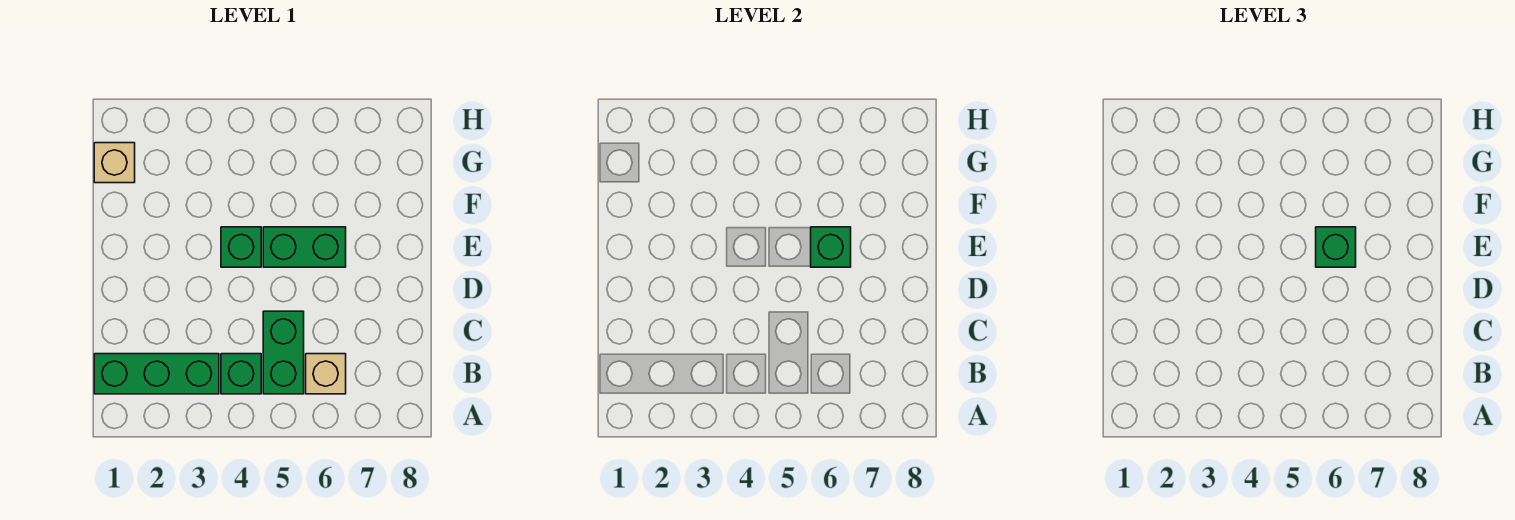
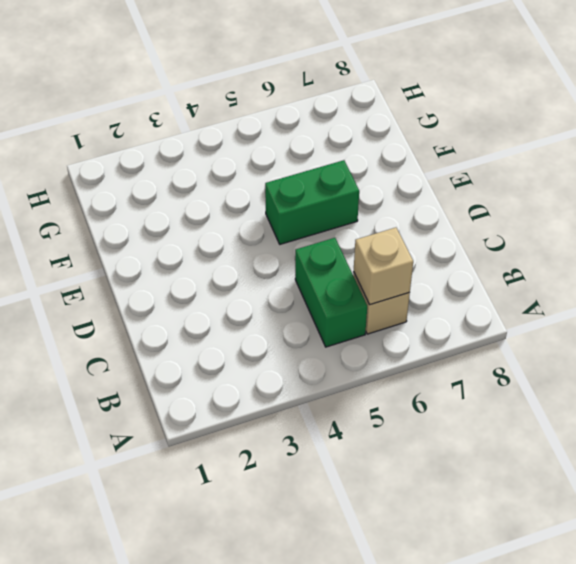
tan 1x1 brick [354,228,413,305] -> tan 1x1 brick moved to [94,143,135,183]
none -> green 1x3 brick [94,354,219,394]
none -> green 1x1 brick [221,354,261,394]

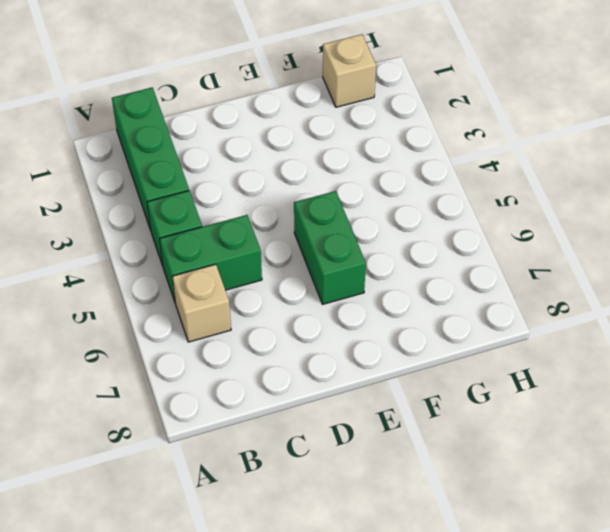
none -> green 1x1 brick [221,227,261,267]
none -> green 1x1 brick [811,227,851,267]

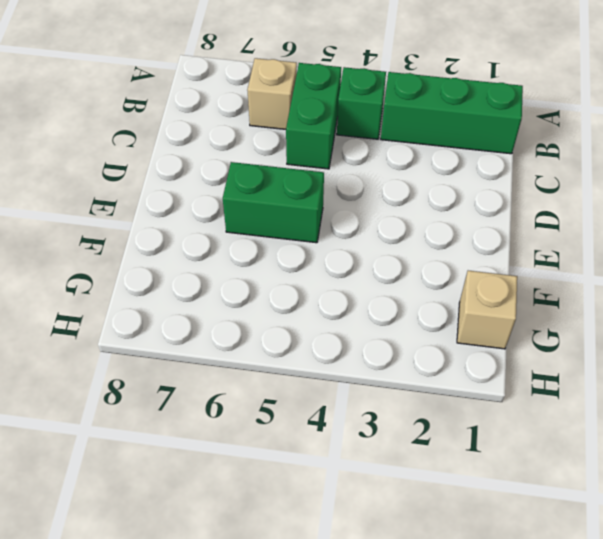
none -> green 1x1 brick [221,227,261,267]
none -> green 1x1 brick [811,227,851,267]

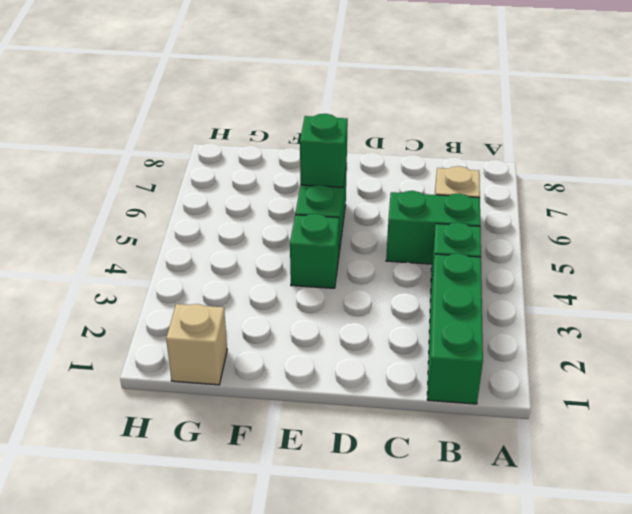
none -> green 1x1 brick [1316,227,1356,267]

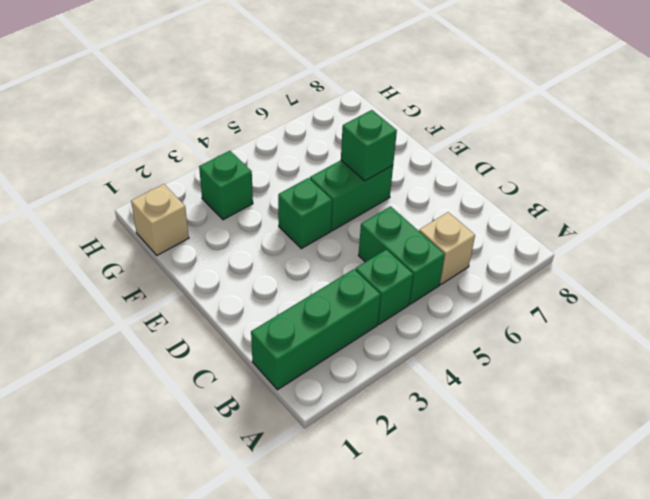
green 1x1 brick [199,151,253,220] -> green 1x1 brick moved to [1316,227,1356,267]

